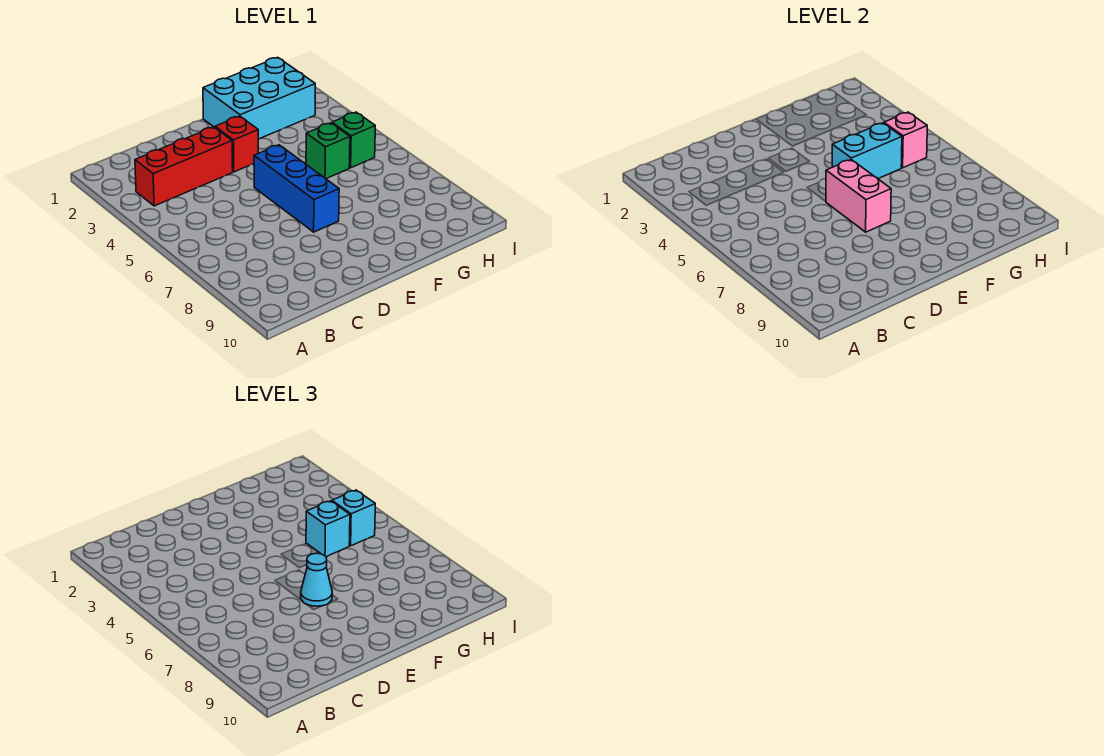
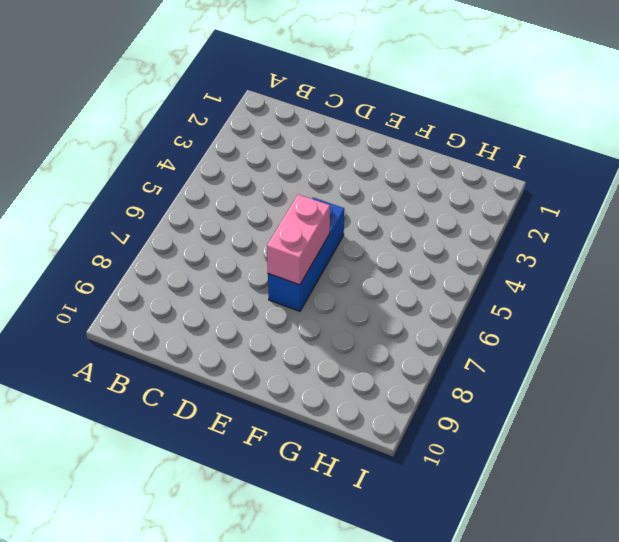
none -> red 1x3 brick [135,127,233,206]
none -> red 1x1 brick [215,116,258,172]
none -> cyan 2x3 brick [203,57,315,139]

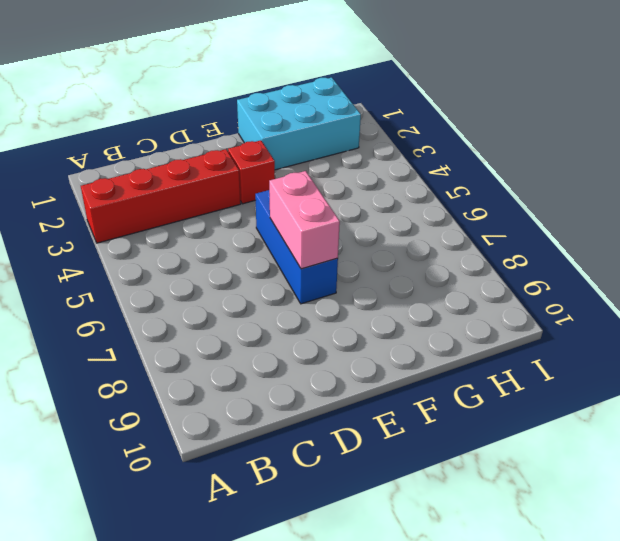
red 1x4 brick [81,149,241,243] -> red 1x3 brick [135,127,233,206]
none -> green 1x1 brick [306,123,350,179]
none -> green 1x1 brick [332,112,375,168]
none -> cyan 1x2 brick [832,123,902,179]

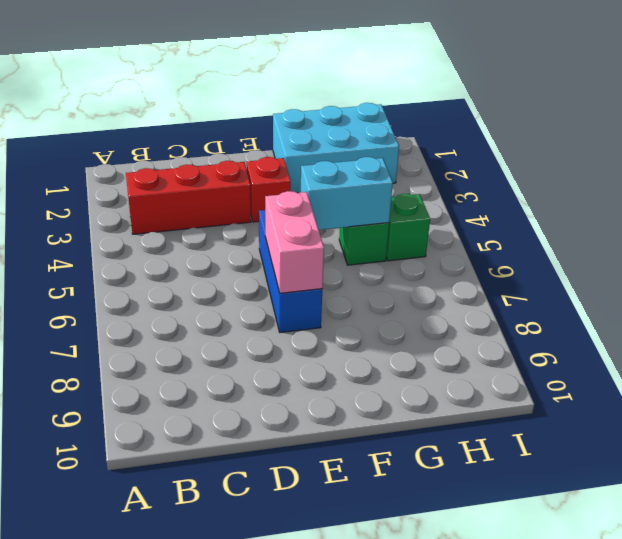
none -> pink 1x1 brick [884,112,927,168]
none -> cyan 1x1 cone [301,553,332,606]
none -> cyan 1x1 brick [306,501,350,557]

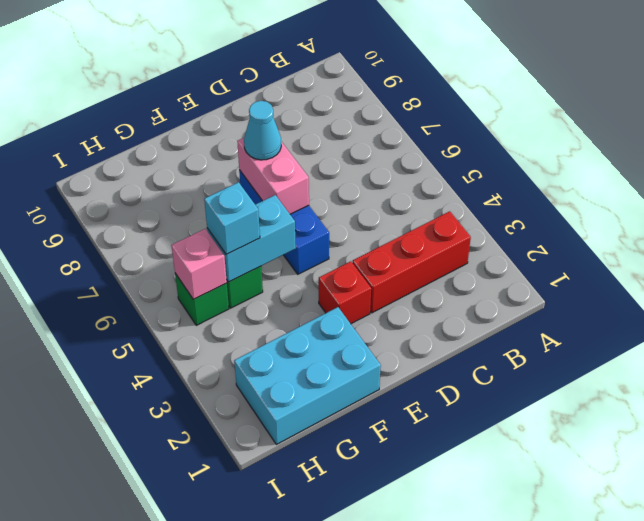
none -> cyan 1x1 brick [332,490,375,546]

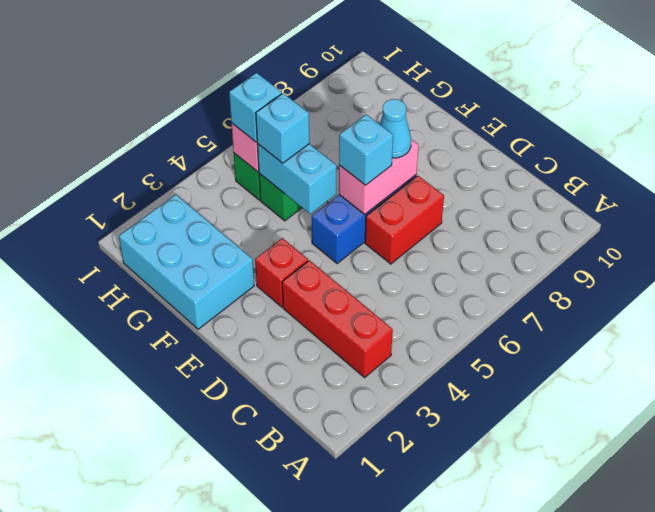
red 1x2 brick [365,176,444,264] -> none
cyan 1x1 brick [339,115,393,185] -> none

